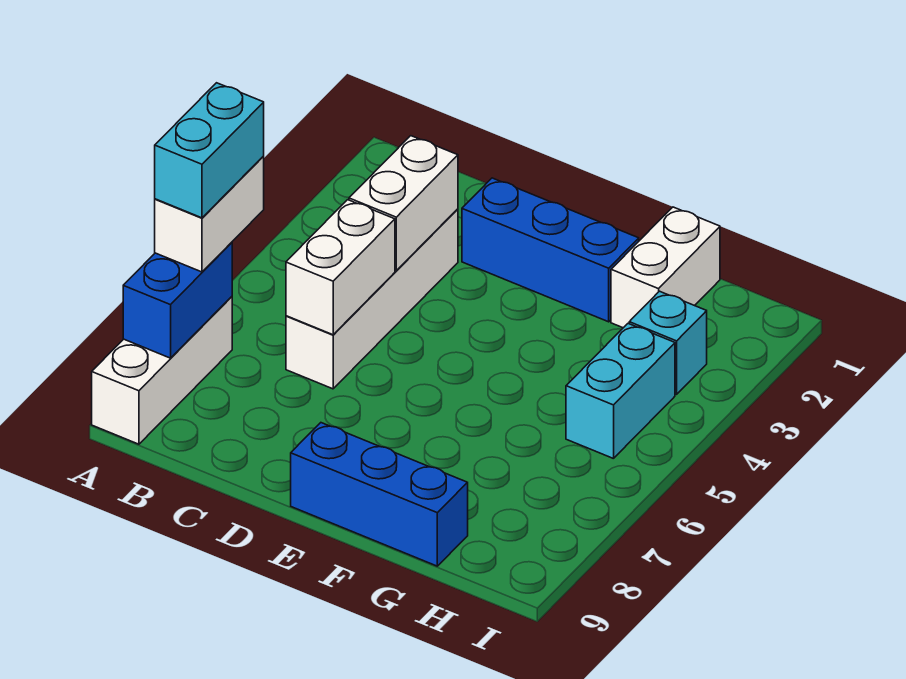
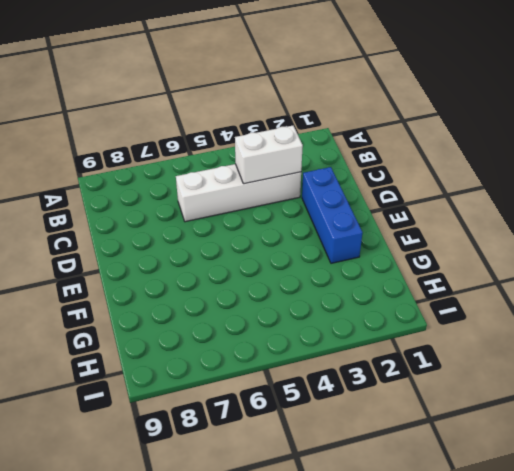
none -> white 1x3 brick [92,297,232,444]
none -> blue 1x3 brick [291,423,468,566]
none -> white 1x2 brick [611,207,720,328]

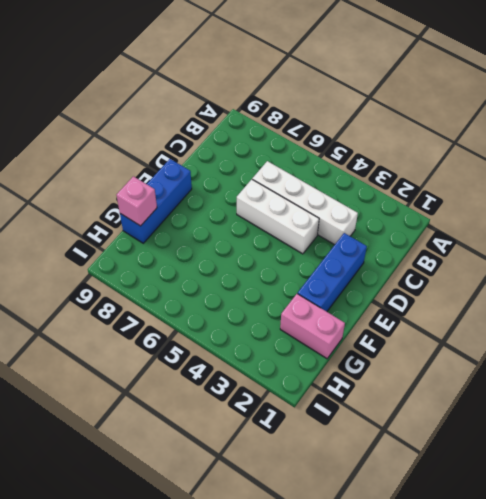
white 1x3 brick [237,179,319,254] -> white 1x3 brick moved to [92,297,232,444]
pink 1x2 brick [280,294,345,359] -> white 1x2 brick [611,207,720,328]
pink 1x1 brick [117,176,157,226] -> none
none -> cyan 1x1 brick [629,291,707,394]
none -> cyan 1x2 brick [566,324,675,459]
none -> blue 1x2 brick [123,242,232,358]

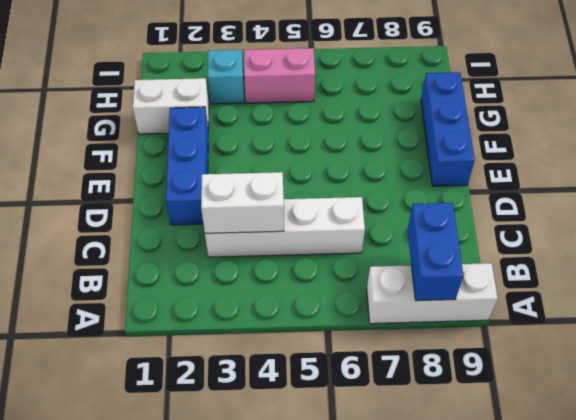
blue 1x2 brick [407,203,463,301] -> blue 1x2 brick turned to [123,242,232,358]
pink 1x2 brick [244,48,315,103] -> cyan 1x2 brick [566,324,675,459]
none -> white 1x2 brick [286,200,395,335]
none -> white 1x2 brick [155,156,264,272]
none -> cyan 1x2 brick [155,83,264,218]

